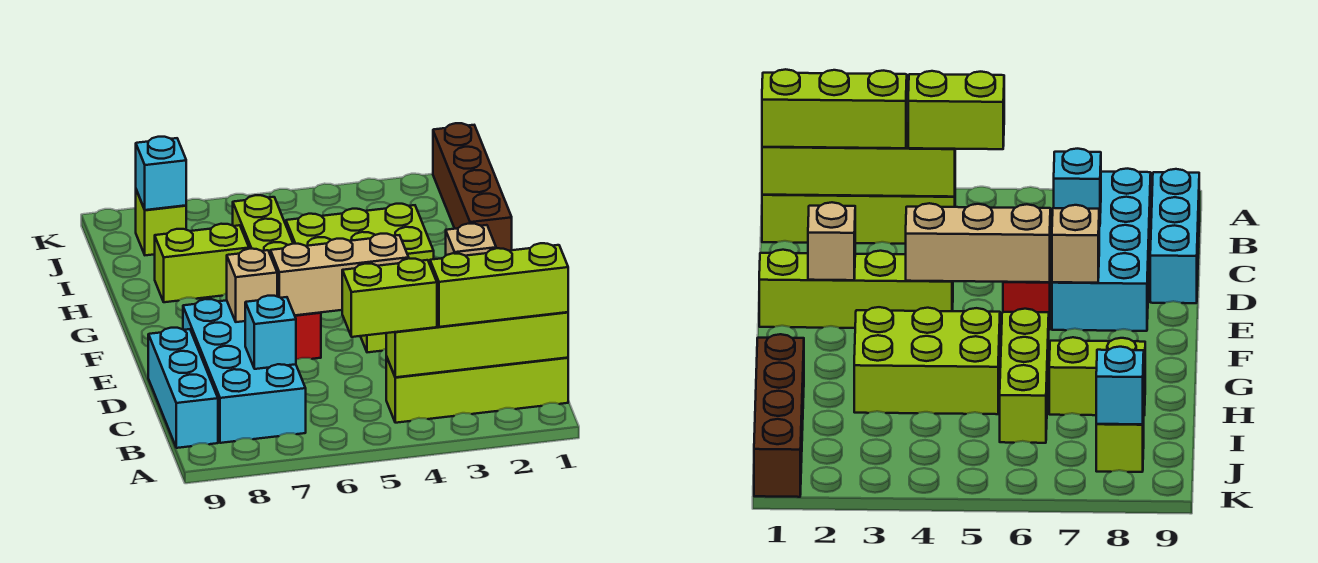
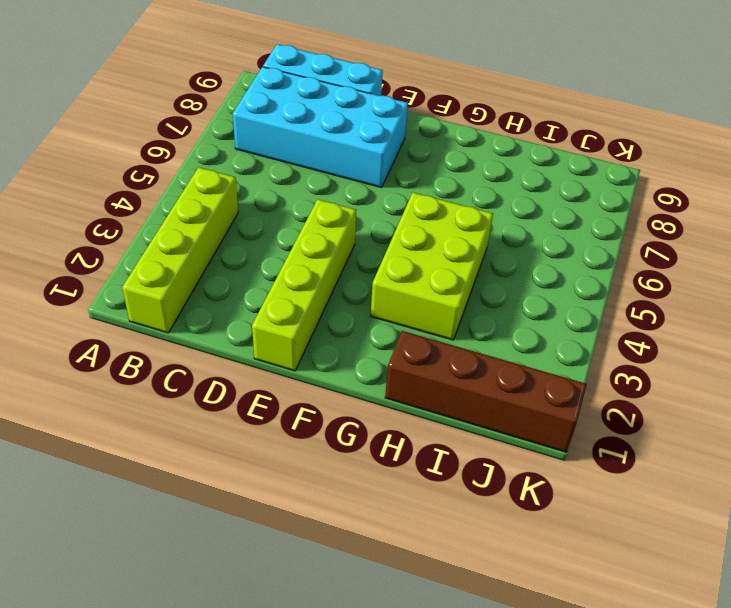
none -> red 1x1 brick [295,312,321,360]
none -> lime 1x3 brick [233,195,293,253]
none -> lime 1x2 brick [155,224,249,302]

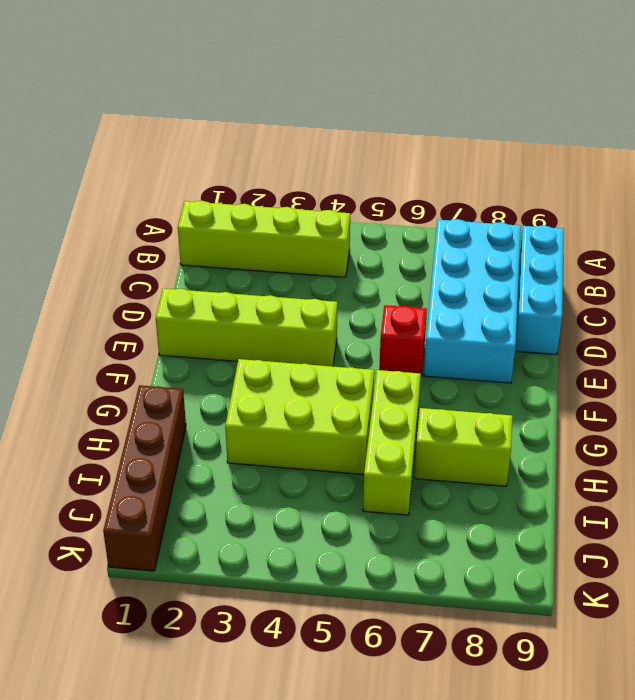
none -> lime 1x1 brick [136,190,186,255]
none -> lime 1x4 brick [386,312,568,377]
none -> cyan 1x1 brick [245,296,296,369]

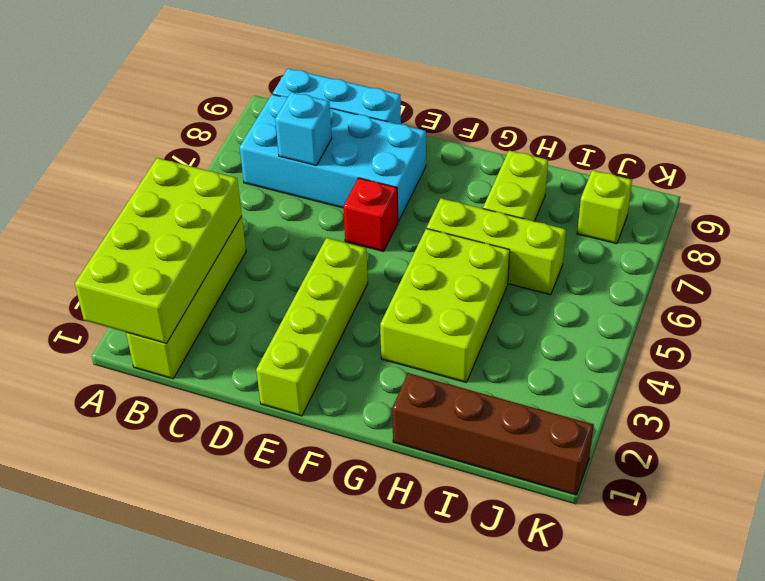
lime 2x4 brick [75,158,242,343] -> lime 1x4 brick [386,312,568,377]
none -> tan 1x1 brick [446,224,496,256]
none -> tan 1x3 brick [270,234,409,315]
none -> tan 1x1 brick [227,249,277,322]

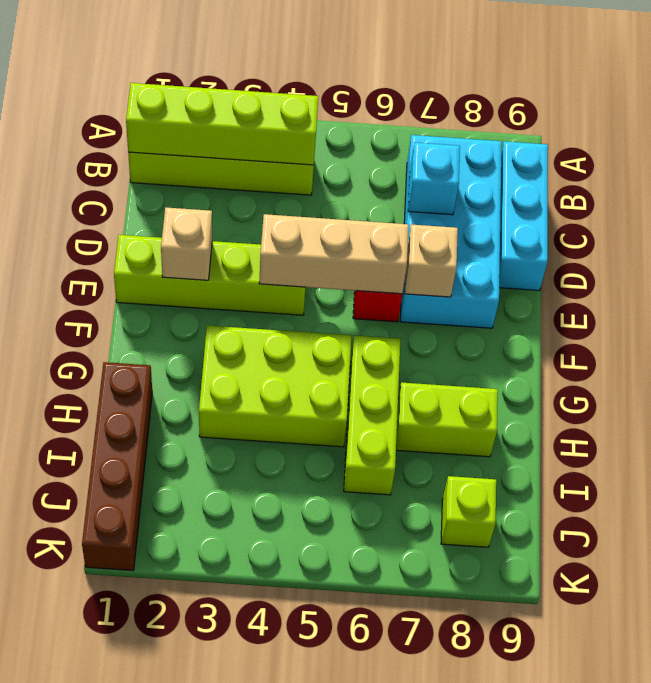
none -> cyan 1x1 brick [136,137,186,210]
none -> lime 1x3 brick [430,243,568,327]
none -> lime 1x2 brick [342,259,437,337]

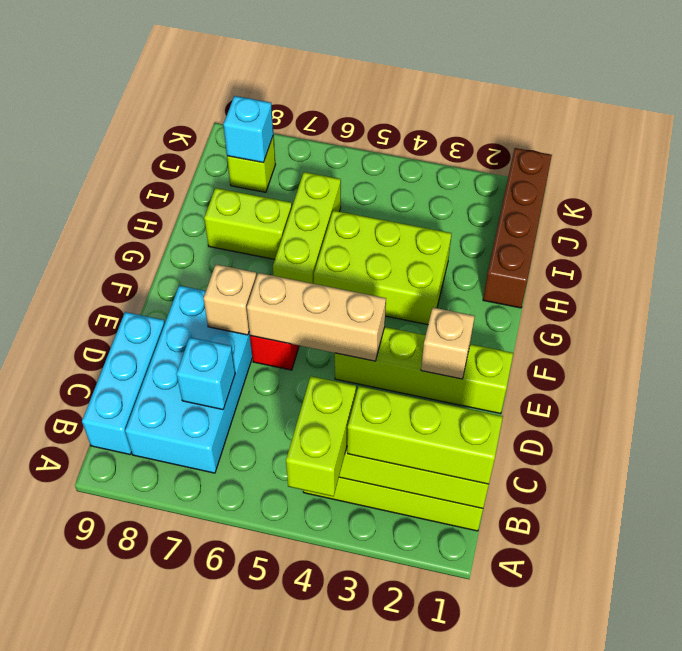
lime 1x2 brick [286,376,356,496] -> lime 1x2 brick turned to [342,259,437,337]

